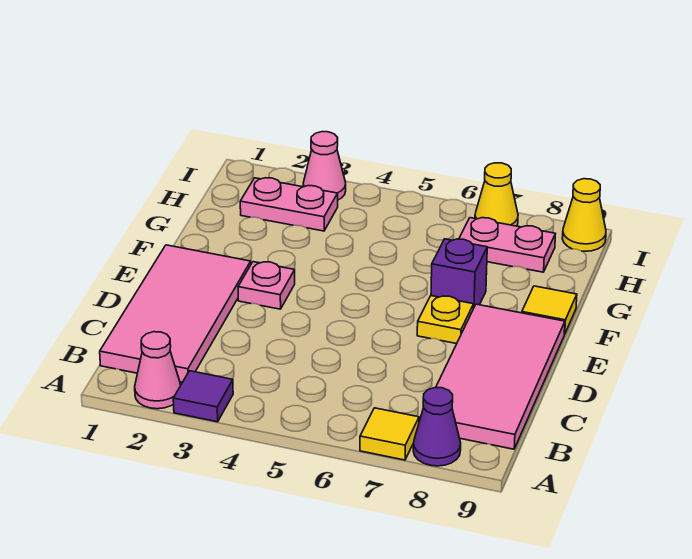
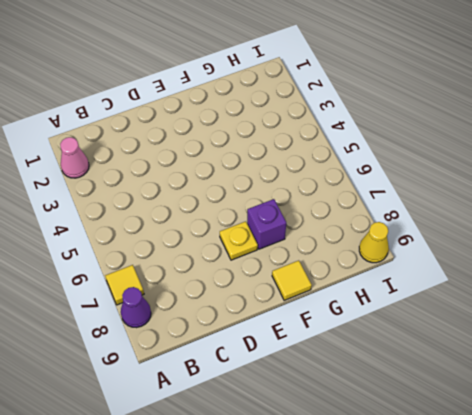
none -> purple 1x1 tile [173,371,233,422]
none -> pink 2x4 tile [100,245,251,382]
none -> pink 2x4 tile [436,304,565,449]

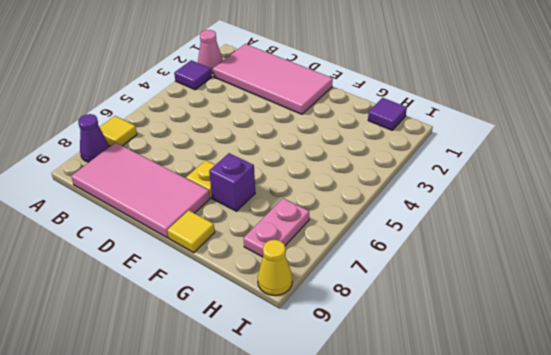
purple 1x1 tile [368,98,407,130] -> none
none -> pink 1x1 plate [238,262,295,309]
none -> pink 1x2 plate [240,178,338,231]
none -> pink 1x1 cone [303,132,346,200]

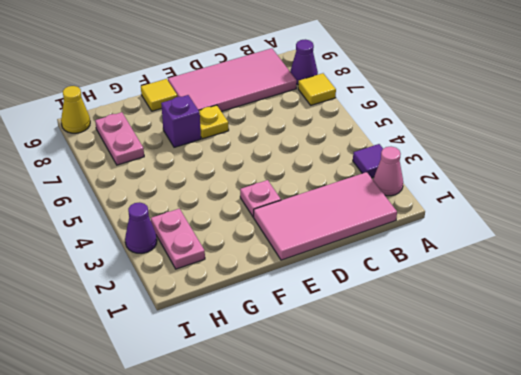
purple 1x1 cone [125,202,157,253] -> pink 1x1 cone [303,132,346,200]
none -> yellow 1x1 cone [475,163,518,226]

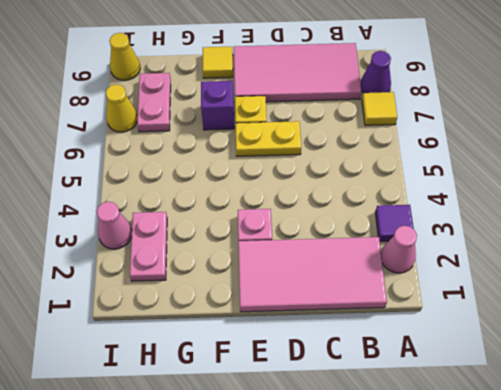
yellow 1x2 plate [236,121,301,156] -> none

